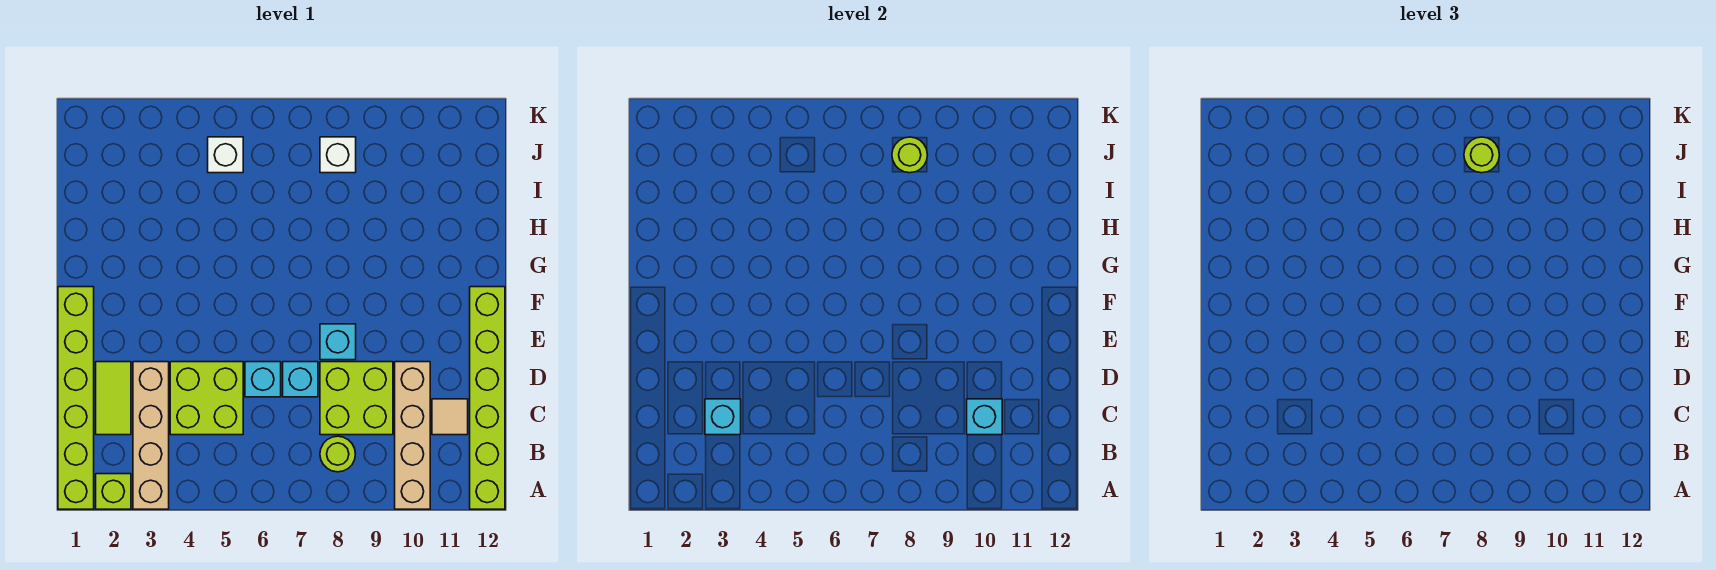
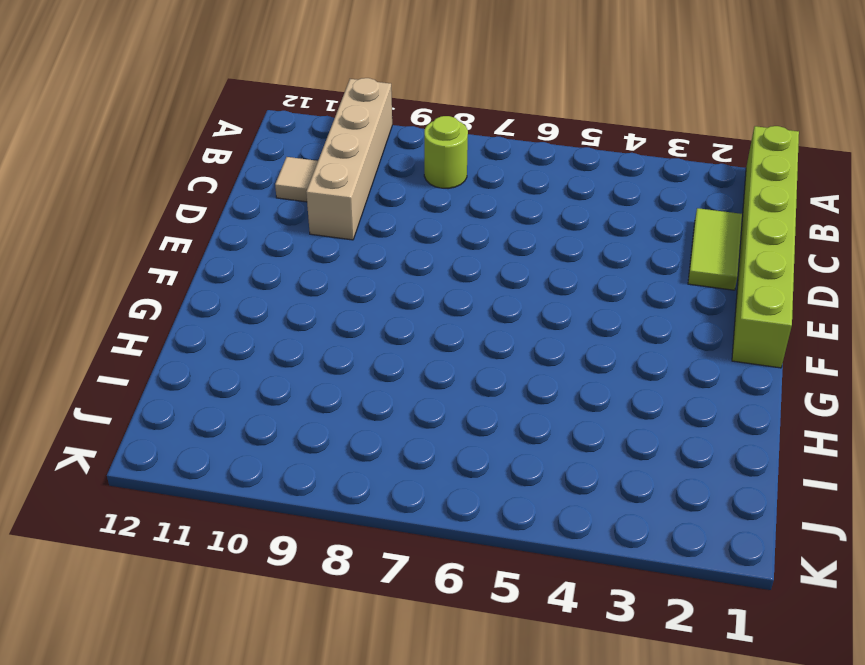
none -> lime 1x1 brick [96,474,131,509]
none -> tan 1x4 brick [133,362,169,509]
none -> lime 1x6 brick [470,287,505,509]

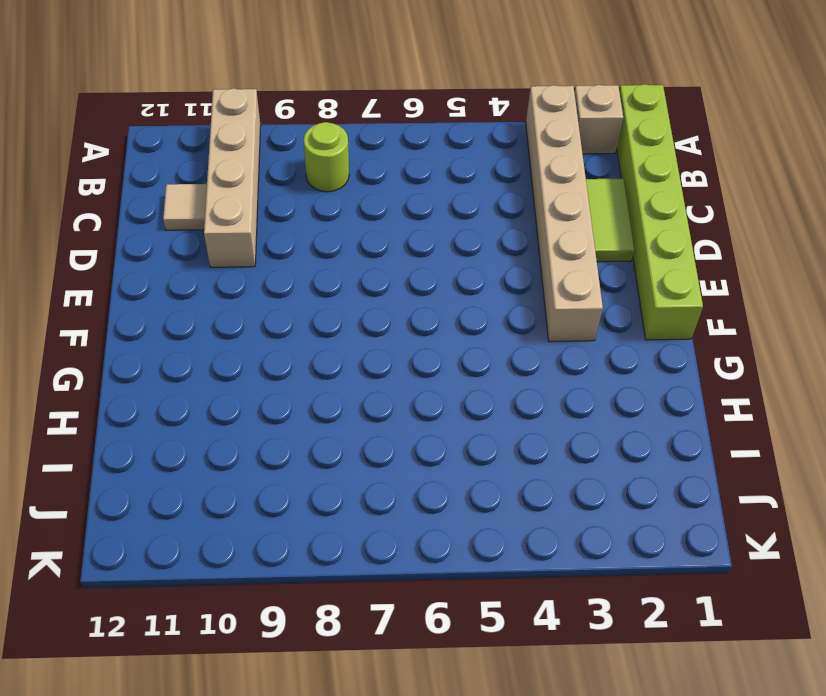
tan 1x1 brick [574,85,623,154] -> lime 1x1 brick [96,474,131,509]
tan 1x6 brick [526,85,603,342] -> tan 1x4 brick [133,362,169,509]
none -> lime 1x6 brick [470,287,505,509]
none -> lime 2x2 brick [170,362,243,435]
none -> lime 2x2 brick [320,362,393,435]

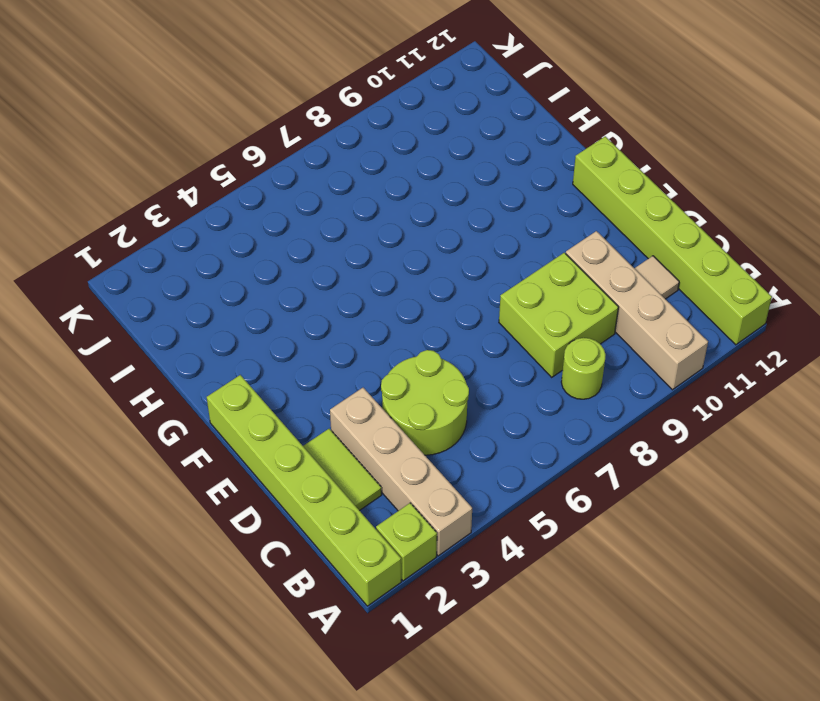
lime 2x2 round brick [381,350,469,455] -> lime 2x2 brick [170,362,243,435]
none -> cyan 1x1 brick [245,362,281,397]
none -> cyan 1x1 brick [283,362,318,397]
none -> cyan 1x1 brick [320,324,356,360]

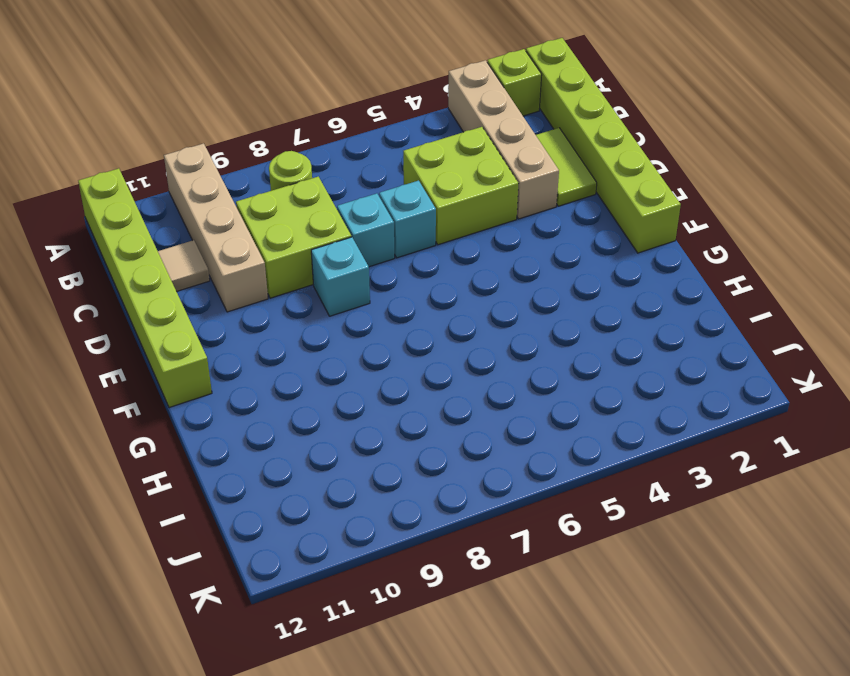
none -> white 1x1 brick [208,137,243,173]
none -> white 1x1 brick [320,137,356,173]
none -> cyan 1x1 brick [705,399,741,435]

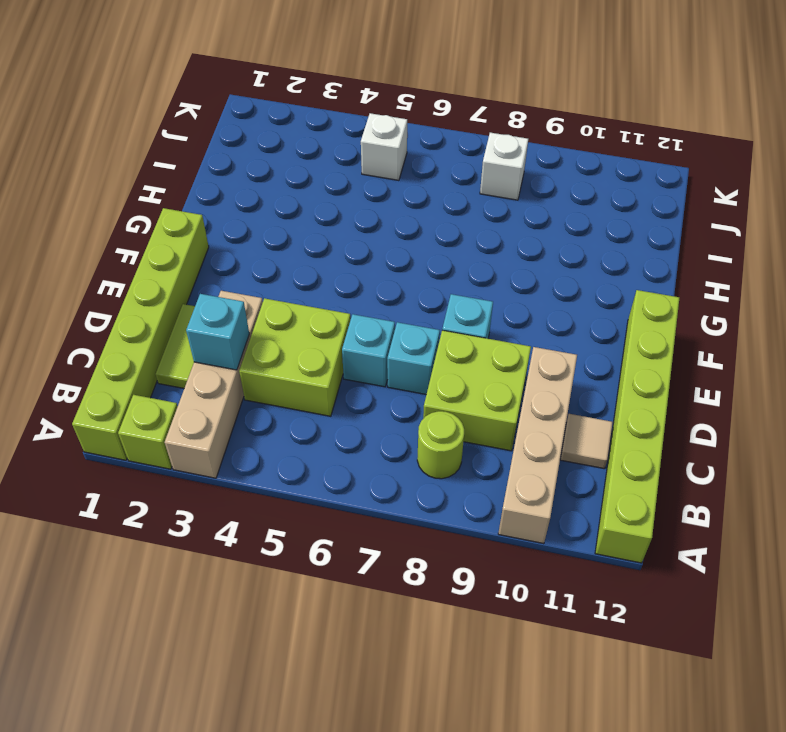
none -> cyan 1x1 brick [967,399,1002,435]
none -> lime 1x1 round brick [892,137,927,173]
none -> lime 1x1 round brick [1464,137,1499,173]

